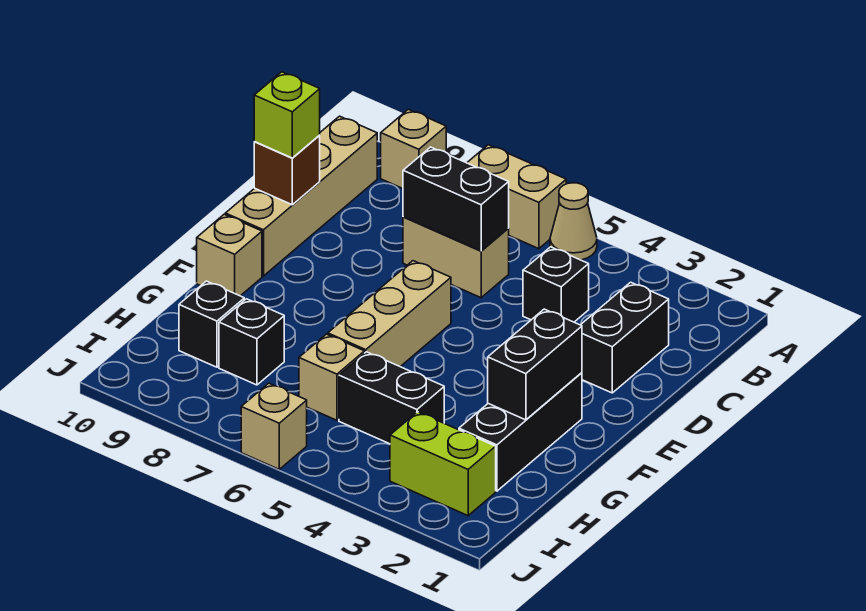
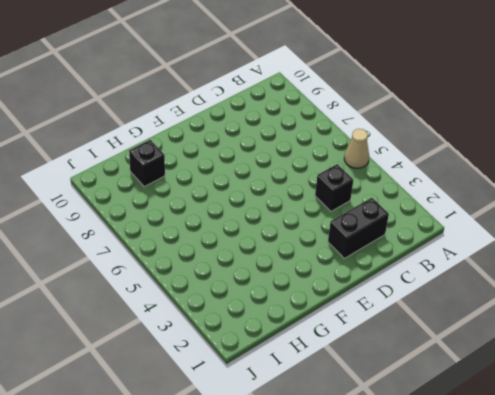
none -> tan 1x2 brick [467,145,566,249]
none -> tan 1x1 brick [381,109,446,189]
none -> tan 1x4 brick [225,116,377,276]

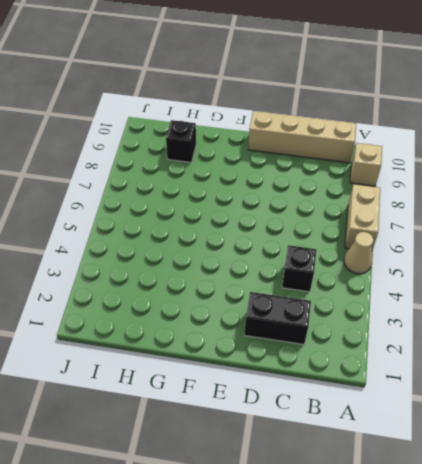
none -> tan 1x2 brick [403,217,509,298]
none -> tan 1x3 brick [328,261,451,367]
none -> black 1x3 brick [459,373,582,491]

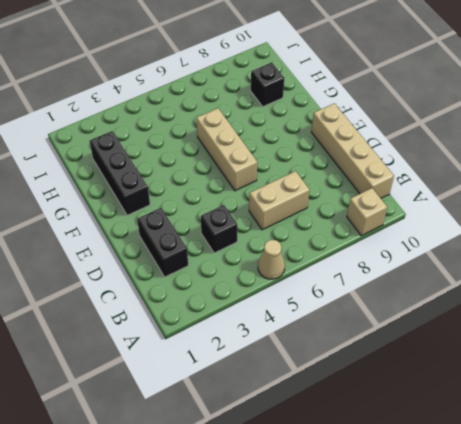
none -> tan 1x2 brick [467,145,566,249]
none -> tan 1x1 brick [197,214,262,296]
none -> black 1x2 brick [339,352,444,444]

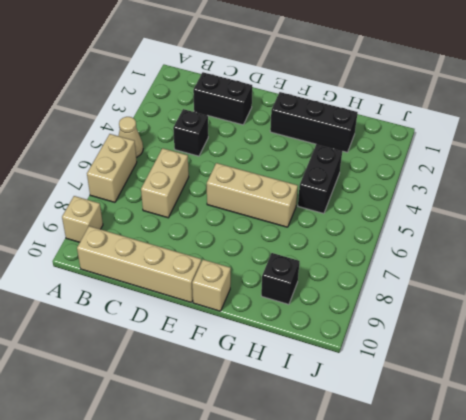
none -> tan 1x1 brick [299,334,364,420]
none -> black 1x1 brick [219,299,284,385]
none -> lime 1x2 brick [390,412,496,516]

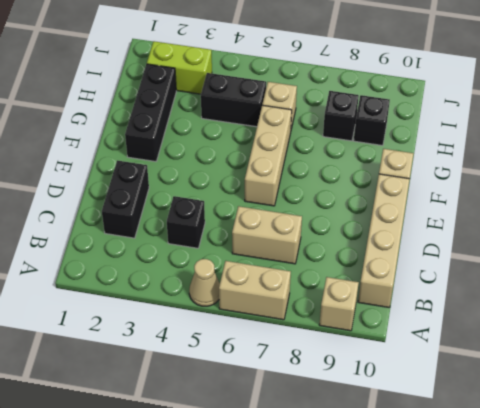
none -> tan 1x1 brick [241,383,307,469]
none -> black 1x2 brick [403,147,509,251]
none -> brown 1x1 brick [254,135,320,205]

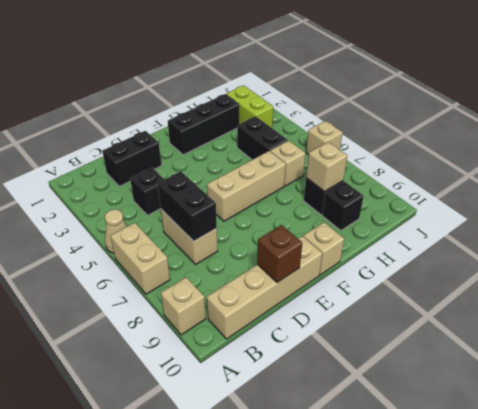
tan 1x1 brick [306,142,347,192] -> none
none -> black 1x2 brick [488,309,582,420]
none -> lime 1x1 brick [254,72,320,158]

